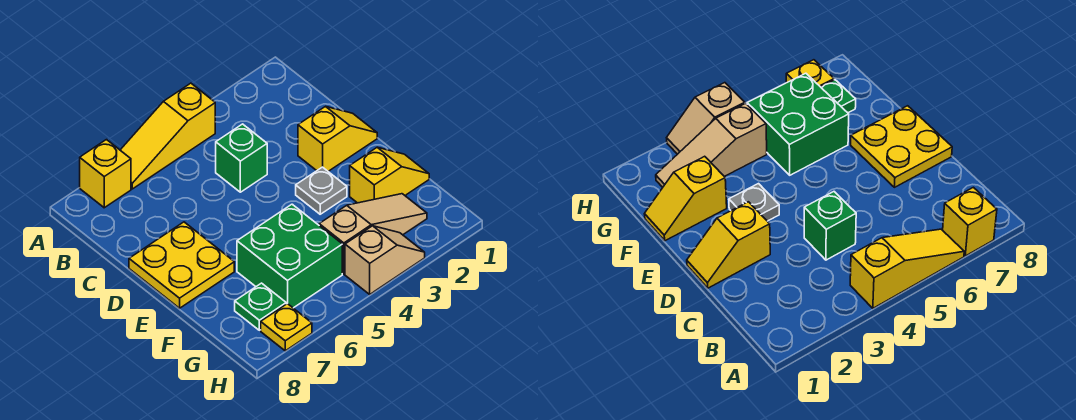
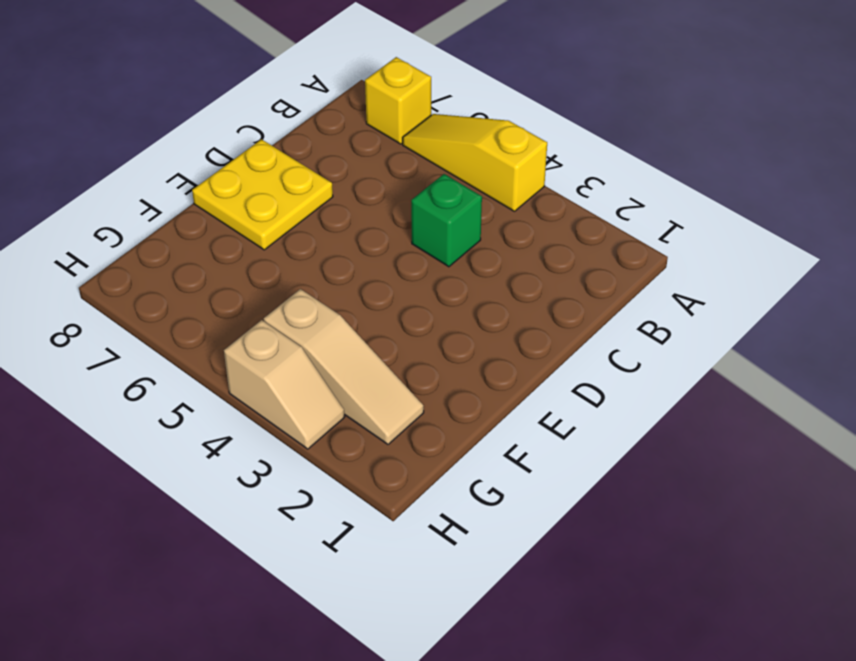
none -> yellow 1x2 slope [298,106,377,171]
none -> grey 1x1 plate [296,167,347,214]
none -> yellow 1x2 slope [350,147,429,203]

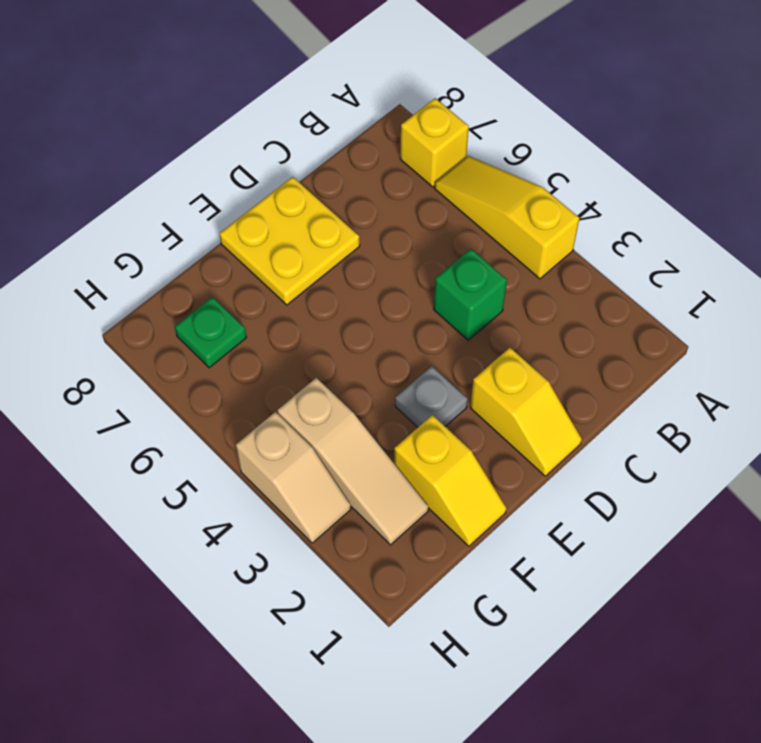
none -> green 2x2 brick [237,204,342,308]
none -> yellow 1x1 plate [261,304,312,351]

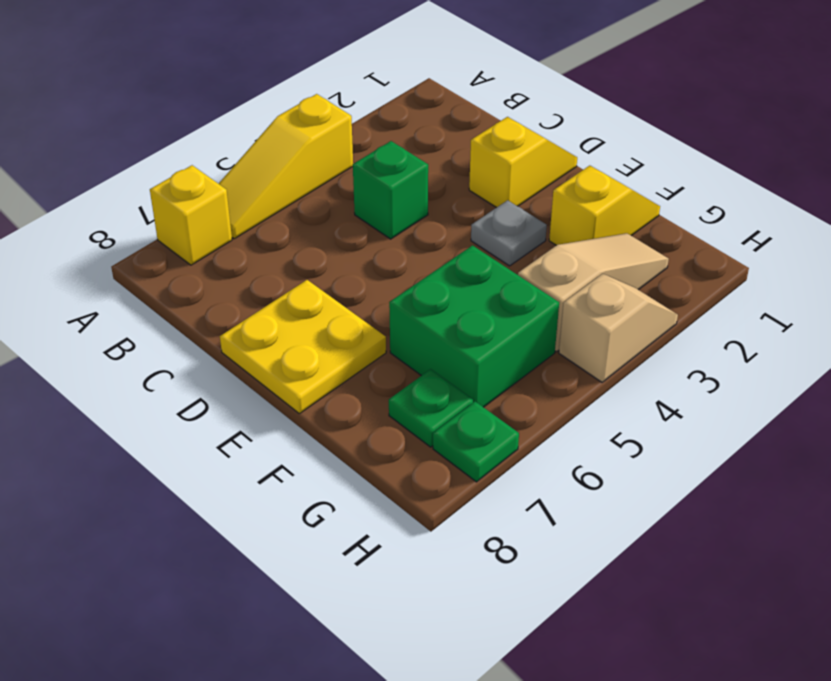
green 1x1 plate [433,401,519,482] -> yellow 1x1 plate [261,304,312,351]

